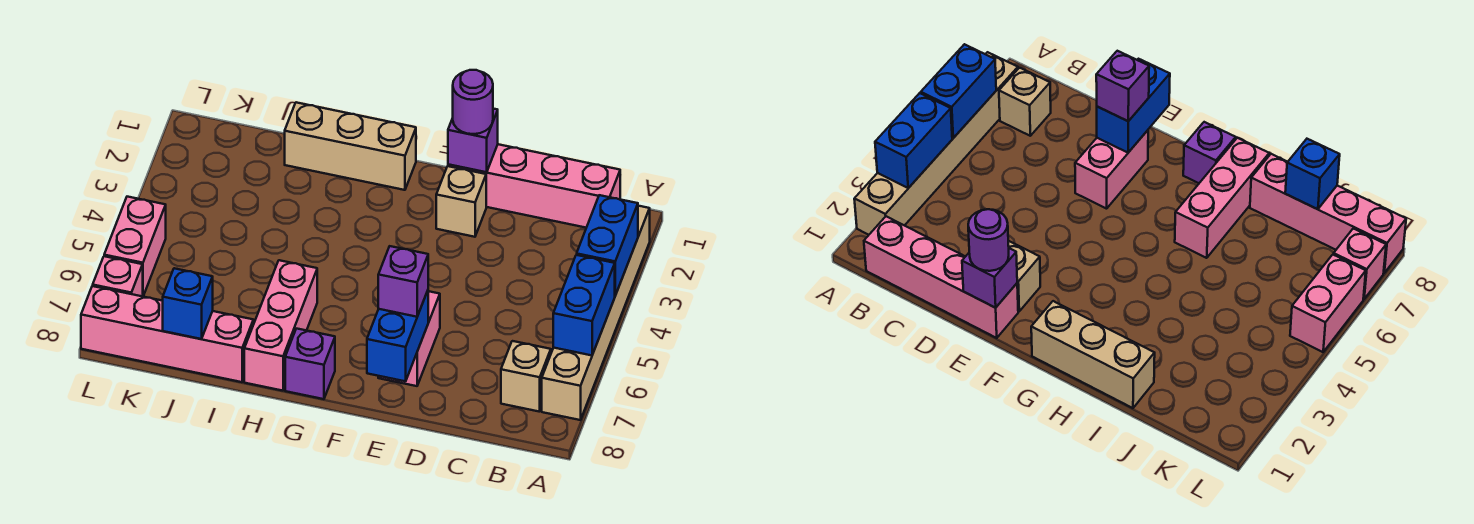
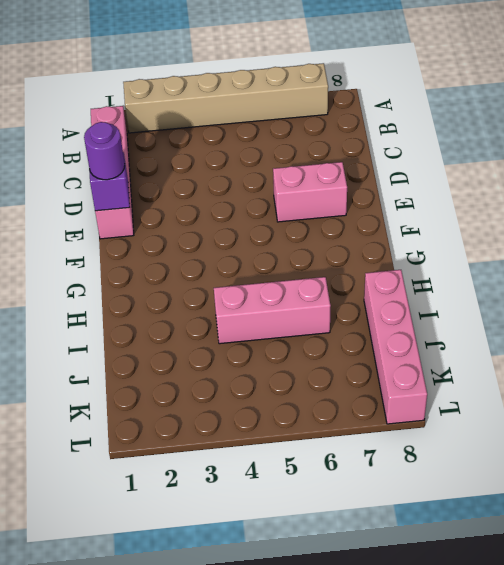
pink 1x3 brick [214,277,331,344] -> pink 1x3 brick moved to [244,260,317,391]
none -> tan 1x1 brick [501,341,551,412]
none -> tan 1x1 brick [436,166,486,237]
none -> tan 1x3 brick [285,102,416,190]

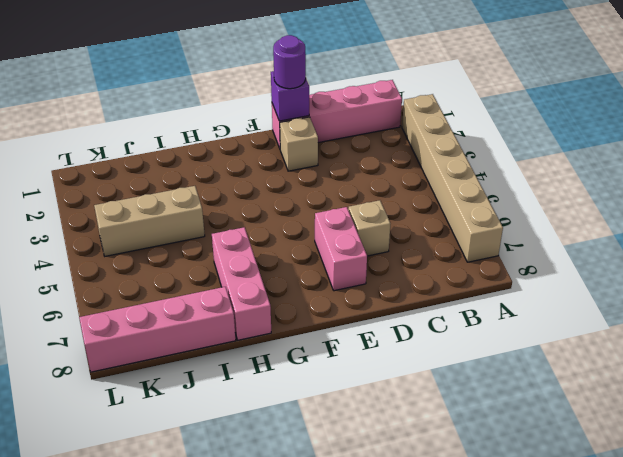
tan 1x1 brick [348,200,391,256] -> tan 1x1 brick moved to [501,341,551,412]
tan 1x3 brick [94,186,205,256] -> tan 1x3 brick moved to [285,102,416,190]
none -> purple 1x1 brick [285,329,335,399]
none -> pink 1x2 brick [104,197,166,296]
none -> pink 1x1 brick [93,256,143,296]

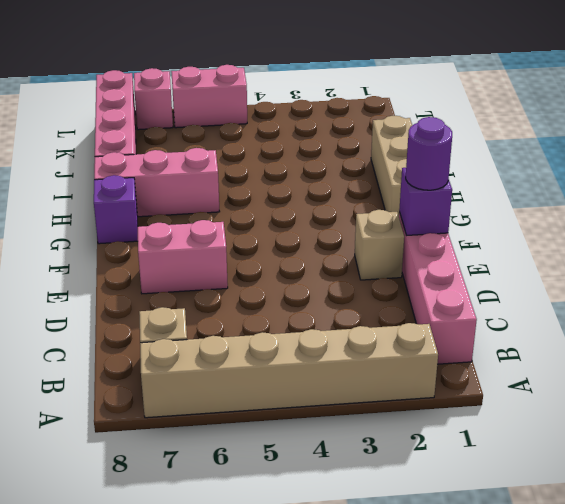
none -> blue 1x2 brick [577,195,638,295]
none -> blue 1x2 brick [553,255,615,355]
none -> blue 1x2 brick [367,291,428,381]

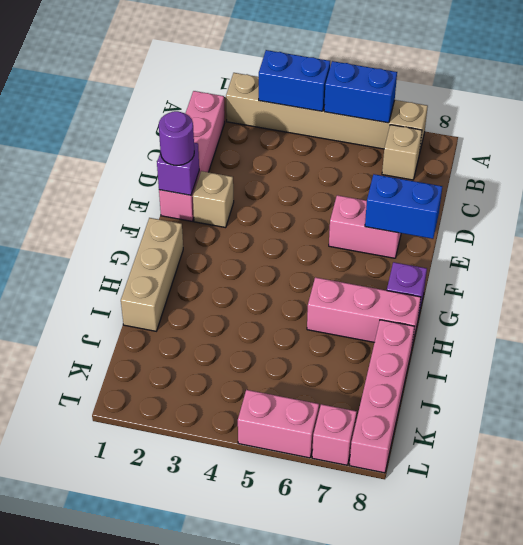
none -> blue 1x1 brick [163,268,213,339]
none -> purple 1x1 brick [378,246,428,317]

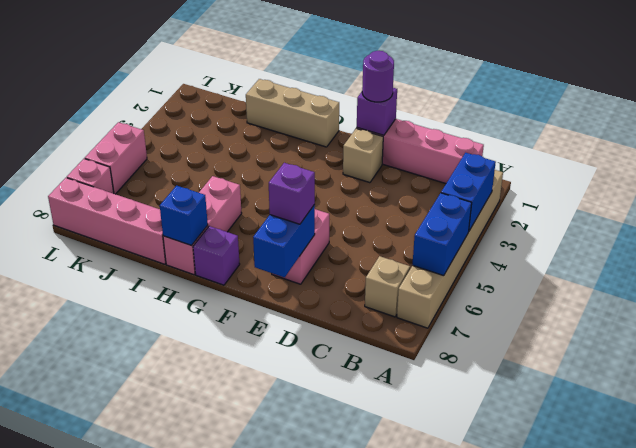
blue 1x1 brick [160,186,208,246] -> blue 1x1 brick moved to [163,268,213,339]

